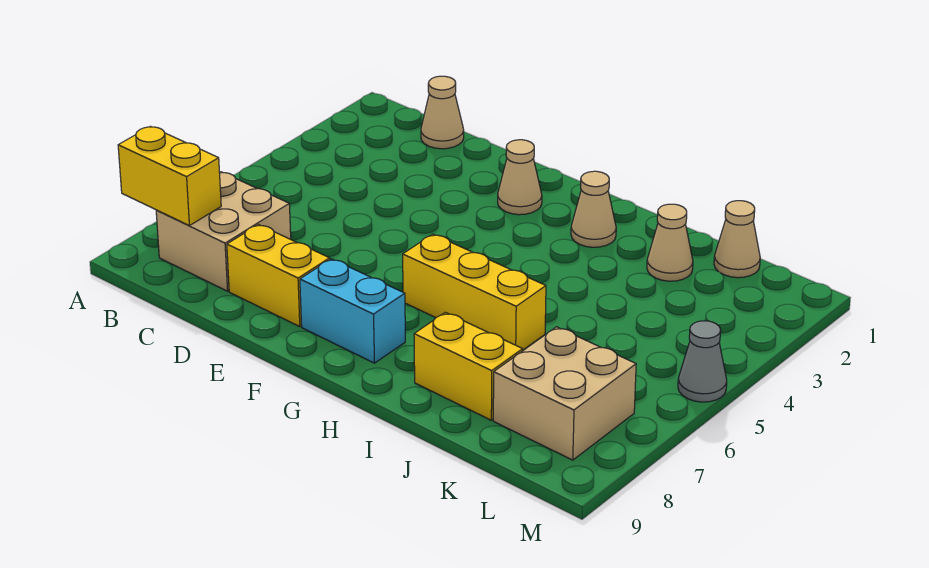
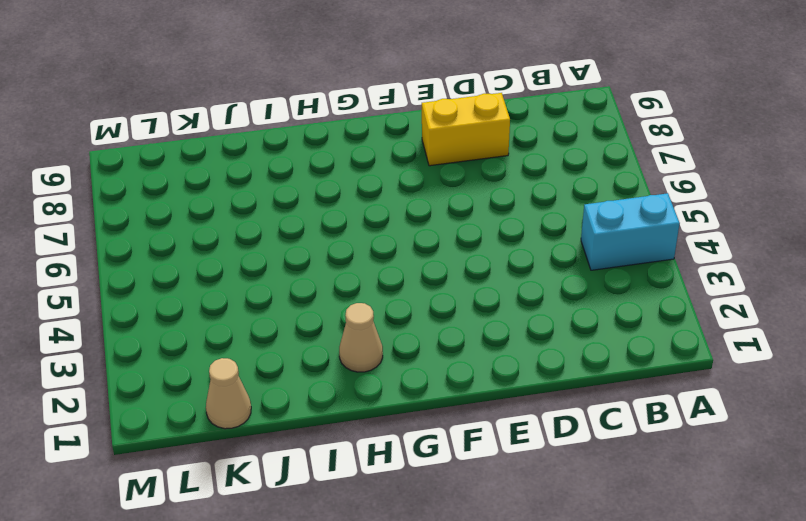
cyan 1x2 brick [581,193,680,270] -> cyan 1x2 brick moved to [300,259,405,363]
none -> tan 2x2 brick [156,172,291,291]
none -> tan 1x1 cone [421,76,464,149]
none -> tan 1x1 cone [498,140,542,215]

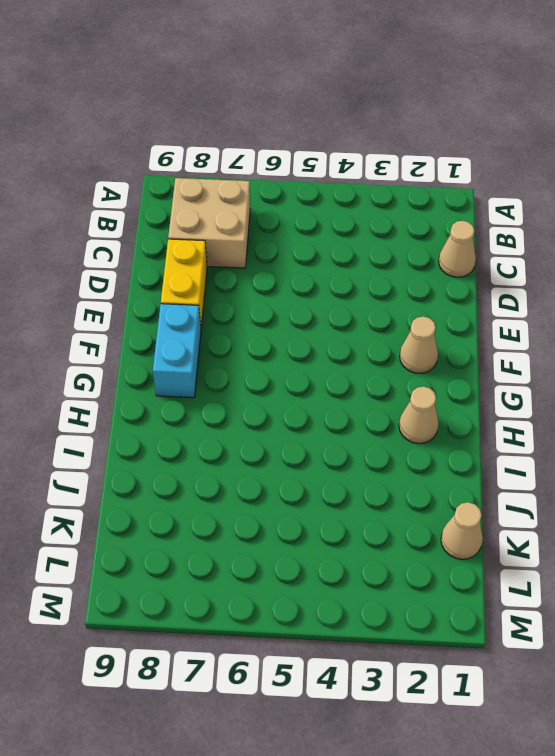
none -> yellow 1x3 brick [403,234,546,350]
none -> yellow 1x2 brick [414,312,523,420]
none -> tan 1x1 cone [647,204,693,281]

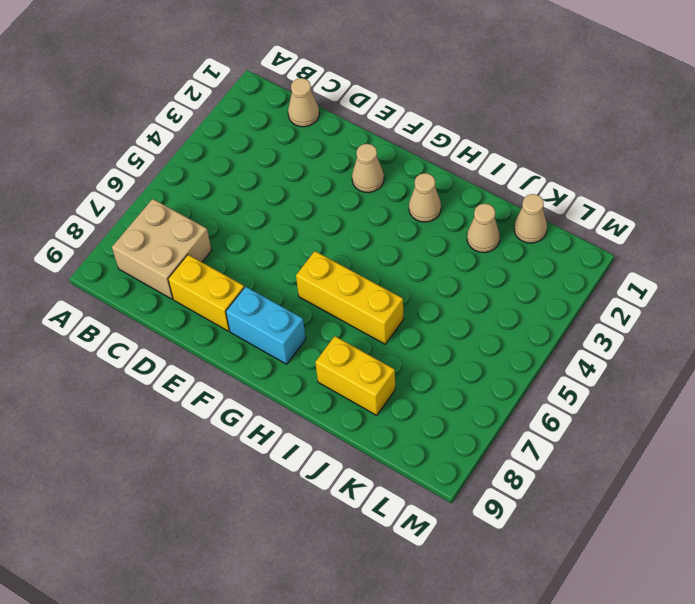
none -> tan 2x2 brick [493,327,636,460]
none -> grey 1x1 cone [678,321,727,402]
none -> yellow 1x2 brick [118,126,221,226]

